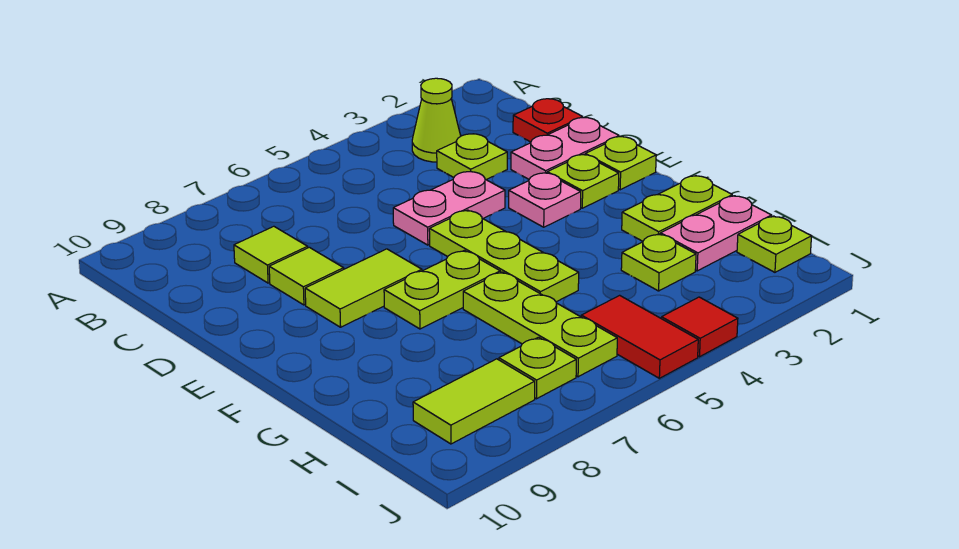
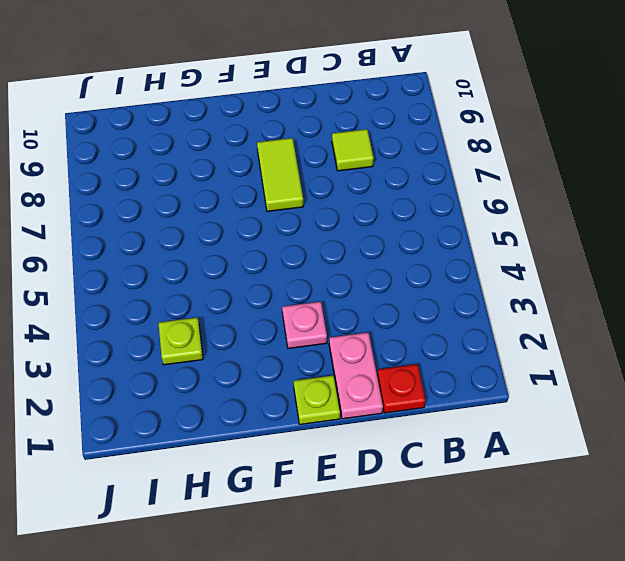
none -> lime 1x1 cone [412,78,461,162]
none -> lime 1x1 plate [437,134,507,180]
none -> pink 1x2 plate [393,171,505,245]

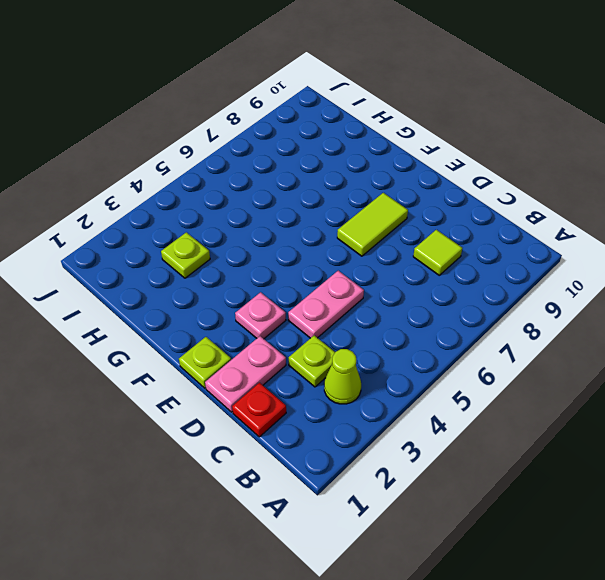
none -> lime 1x1 tile [269,247,344,305]
none -> lime 1x1 plate [547,155,619,208]
none -> lime 1x3 plate [429,210,579,302]

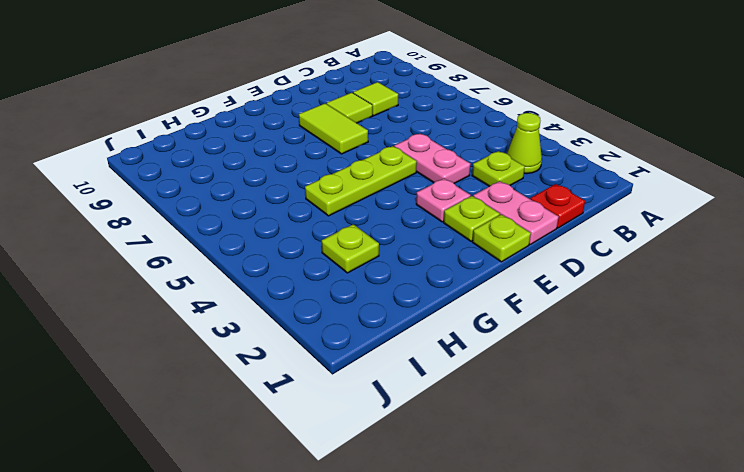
none -> lime 1x2 plate [384,250,500,329]
none -> lime 1x2 plate [622,176,732,241]
none -> lime 1x3 plate [463,272,617,377]

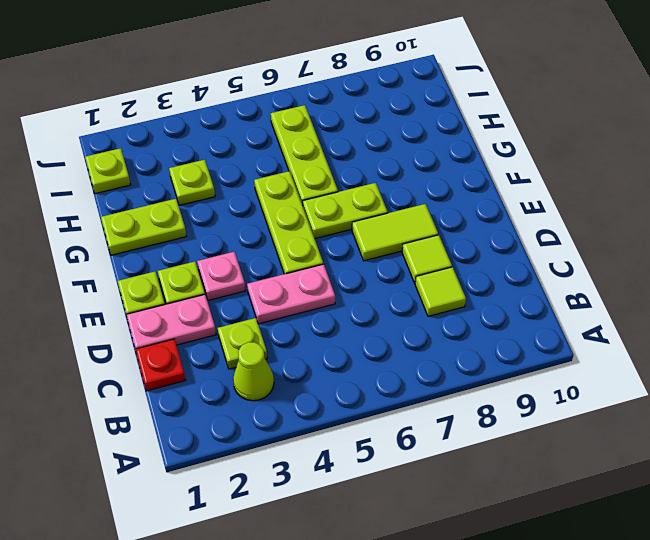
none -> pink 1x2 plate [661,196,772,271]
none -> red 1x2 tile [581,295,698,378]
none -> lime 1x1 plate [499,337,576,399]

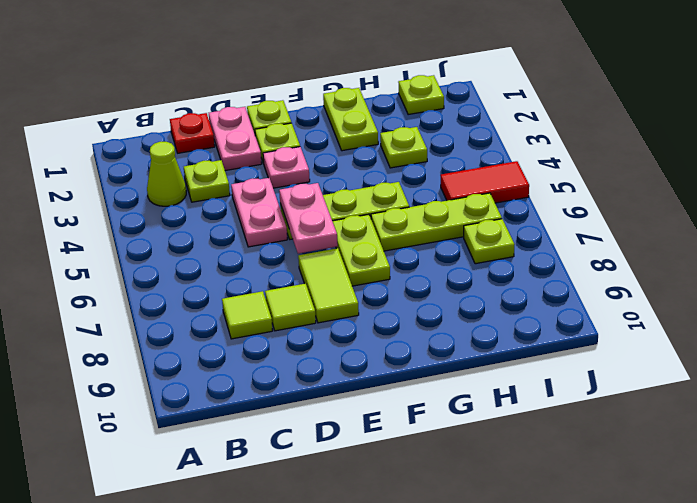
pink 1x2 plate [279,183,338,254] -> pink 1x2 plate moved to [661,196,772,271]
none -> lime 1x2 tile [413,359,535,444]
none -> red 1x1 tile [661,297,738,357]

